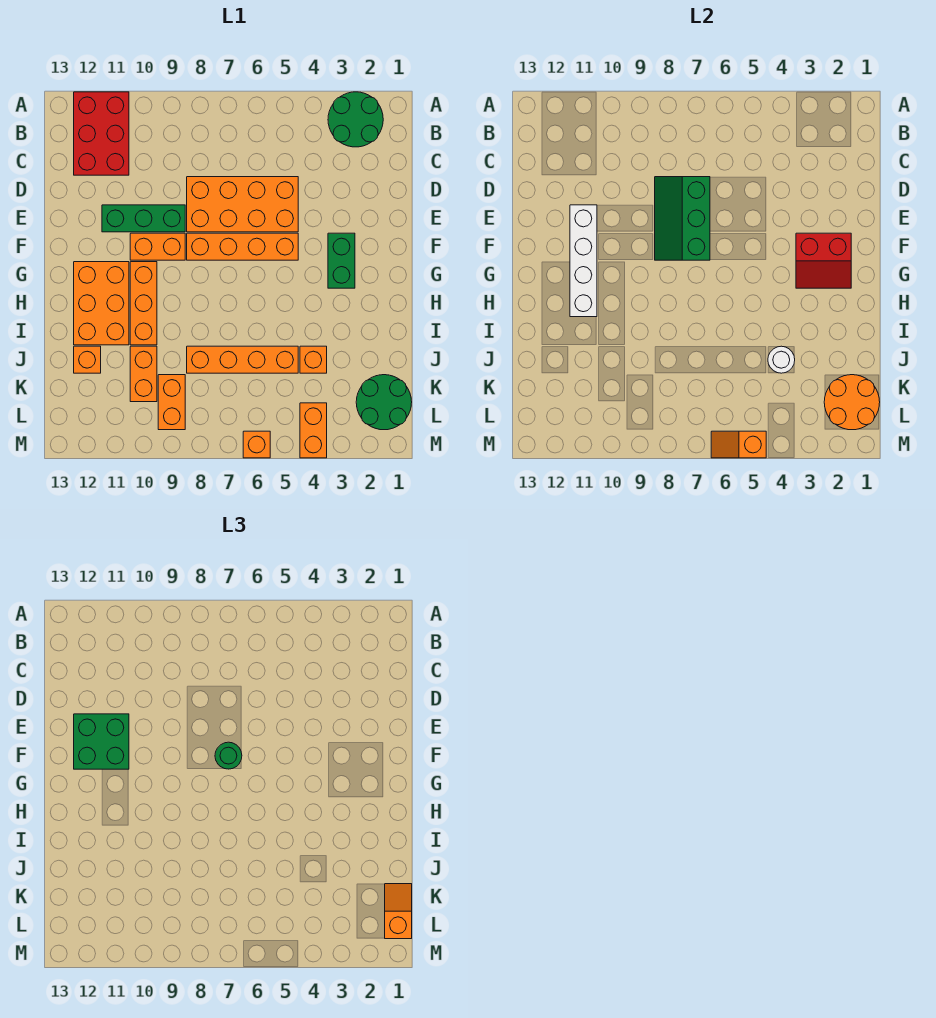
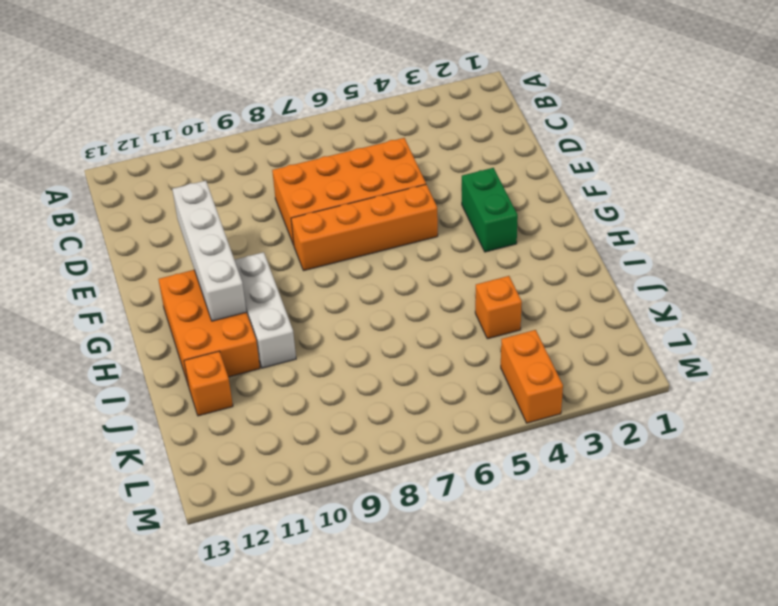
white 1x3 brick [235,252,296,368] -> orange 1x3 brick [130,262,157,345]
none -> green 2x2 round brick [328,92,383,147]
none -> red 2x3 brick [74,92,129,175]
none -> green 1x3 brick [102,205,185,232]

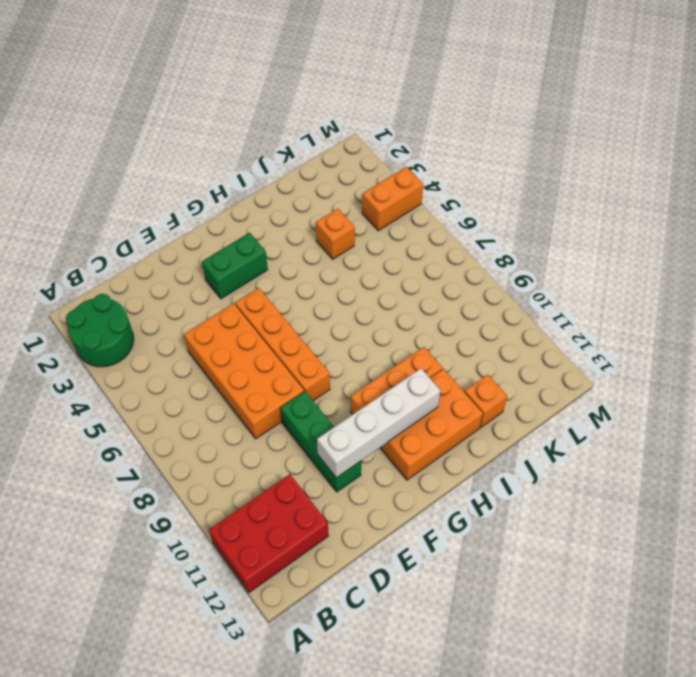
none -> orange 1x2 brick [130,233,185,260]
none -> orange 1x4 brick [187,346,298,373]
none -> orange 1x2 brick [130,346,157,402]

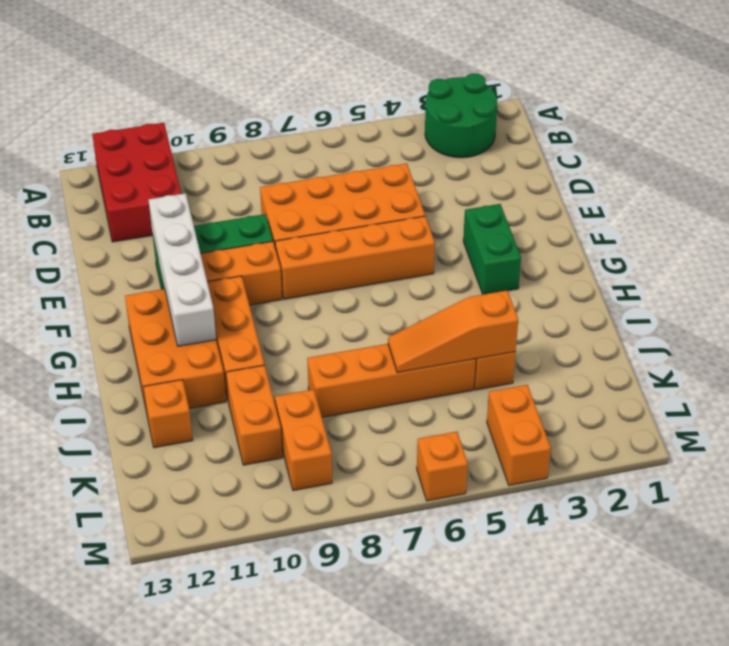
orange 1x3 slope [388,290,518,373] -> white 1x1 round brick [768,346,795,373]
none -> green 2x2 round brick [356,375,412,430]
none -> green 2x3 slope [655,177,710,260]
none -> red 2x2 slope [796,233,851,288]

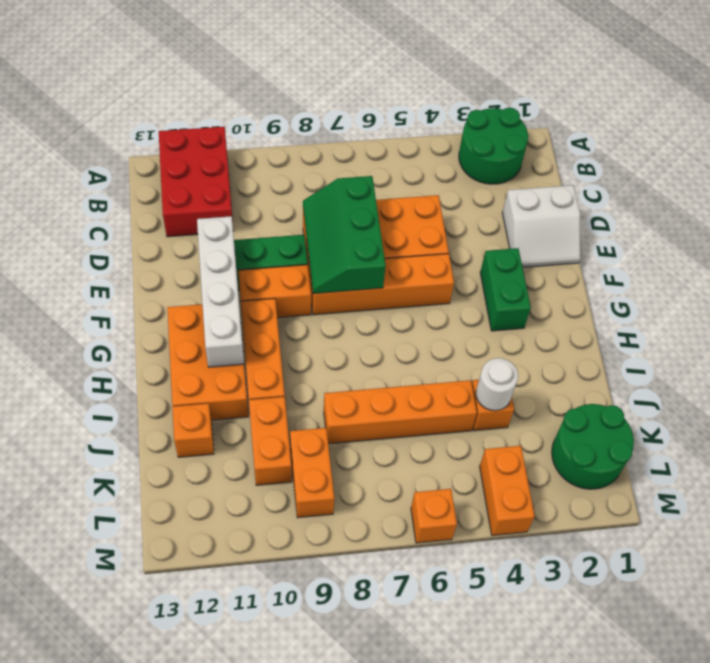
white 2x2 slope [502,185,580,268] -> none
none -> red 2x2 slope [796,233,851,288]
none -> orange 2x2 round brick [824,375,880,430]
none -> orange 1x2 slope [711,431,766,458]

